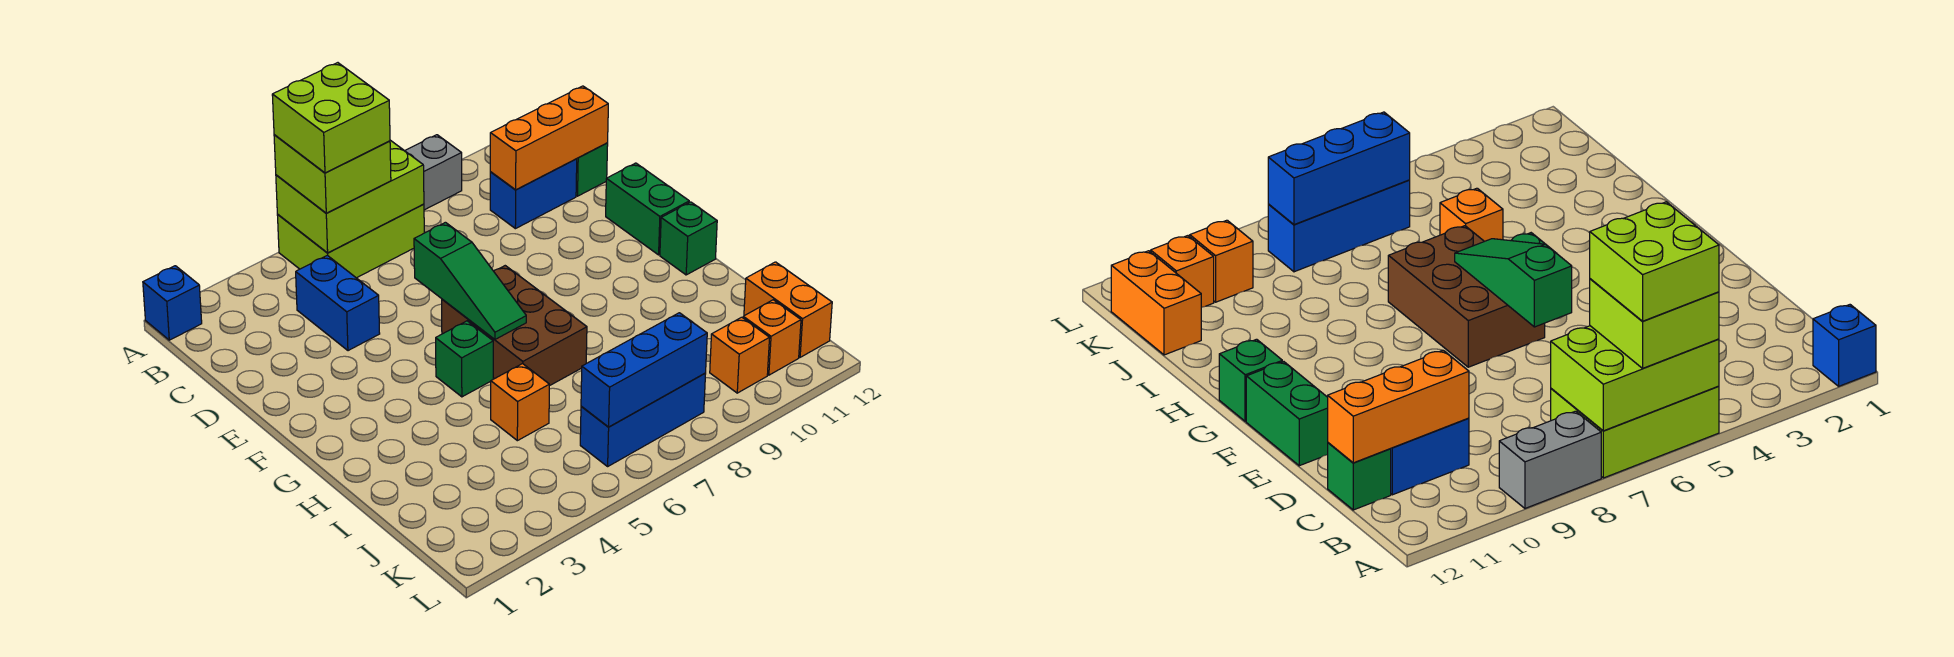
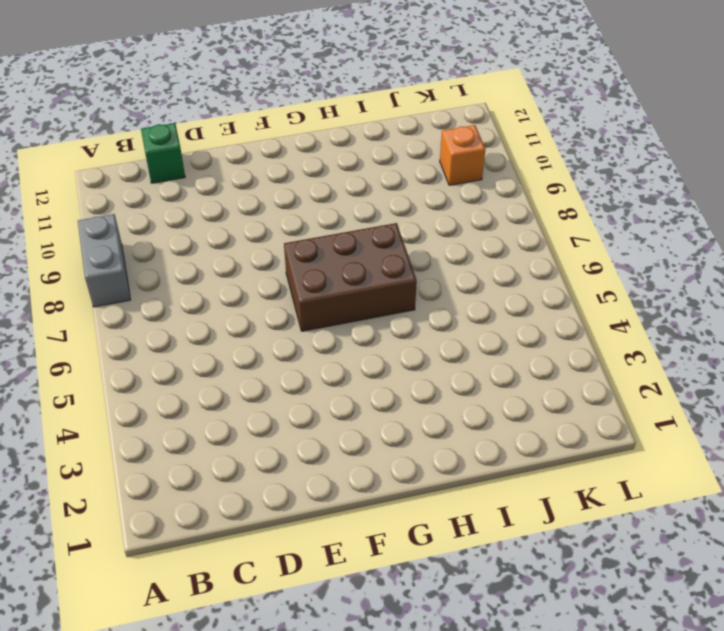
none -> blue 1x1 brick [143,266,202,340]
none -> lime 2x3 brick [277,204,424,278]
none -> blue 1x2 brick [296,255,380,351]

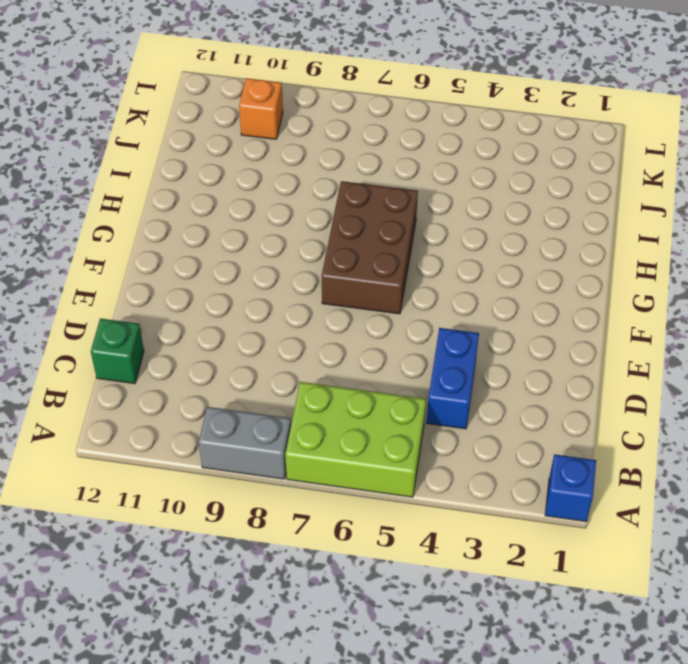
none -> blue 1x2 brick [490,159,577,229]
none -> green 1x2 brick [606,163,689,255]
none -> green 1x1 brick [436,321,493,397]

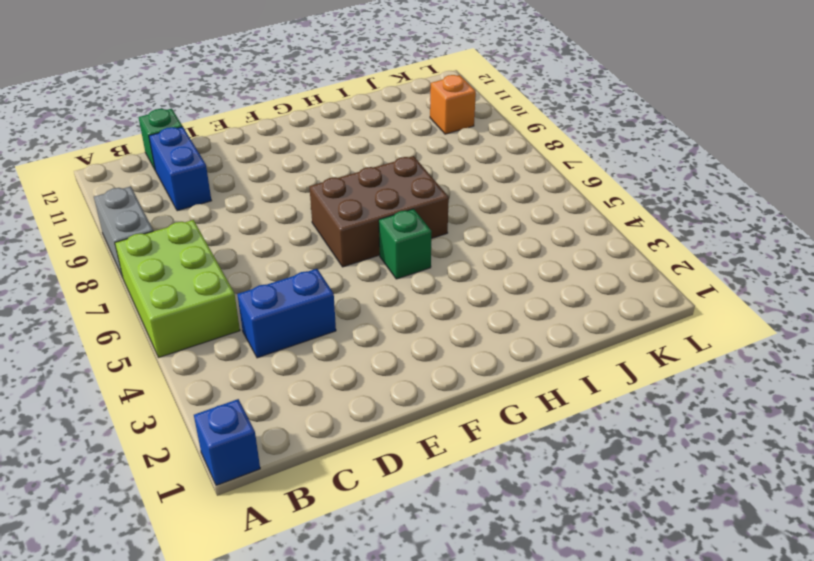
none -> green 1x2 brick [606,163,689,255]
none -> green 1x1 brick [660,202,717,275]
none -> orange 1x1 brick [491,364,549,441]

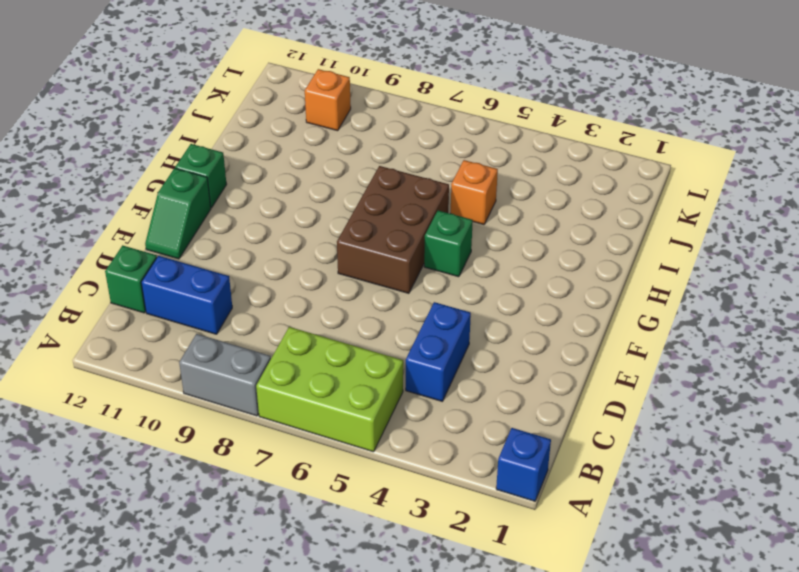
green 1x2 slope [145,168,211,259] -> green 1x2 brick [606,163,689,255]
none -> orange 1x2 brick [744,262,832,357]
none -> blue 1x3 brick [580,373,706,466]
none -> orange 1x1 brick [743,300,801,375]

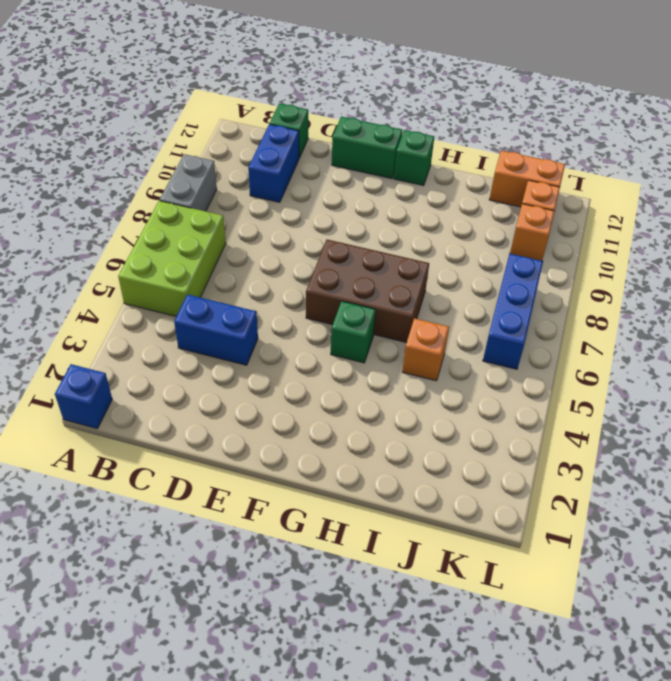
none -> lime 2x3 brick [276,140,424,253]
none -> orange 1x3 brick [490,86,608,190]
none -> green 1x3 slope [414,222,526,339]

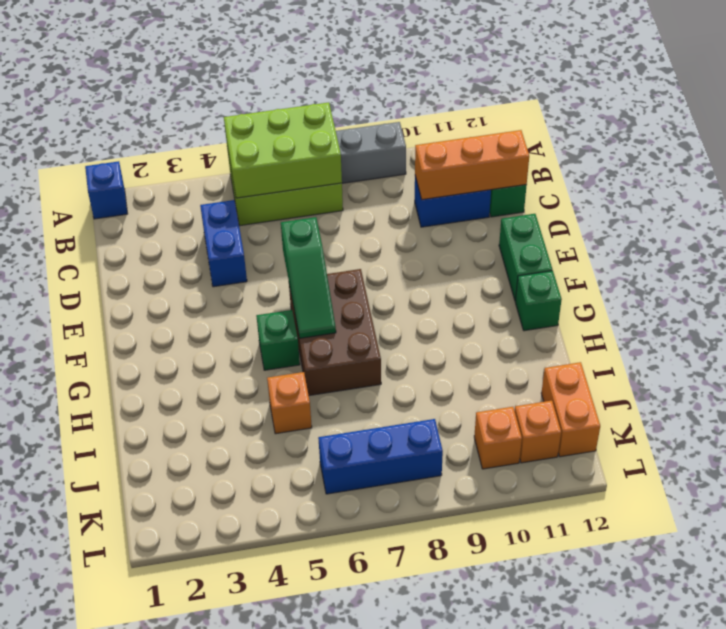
none -> blue 1x3 brick [581,313,707,427]
none -> lime 2x2 brick [274,135,391,213]
none -> lime 2x2 brick [272,63,390,173]

